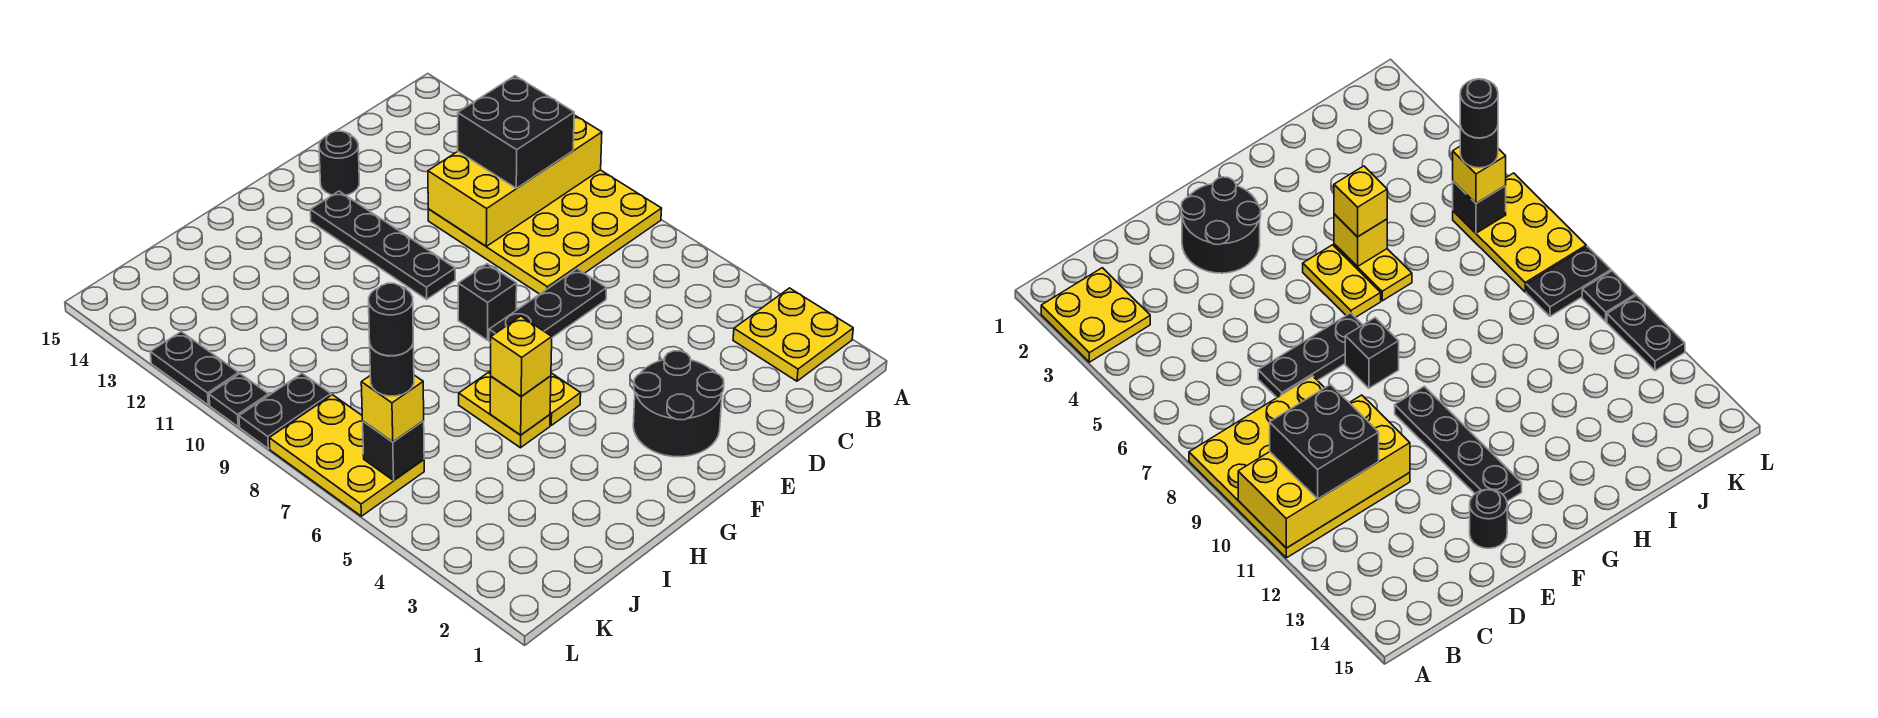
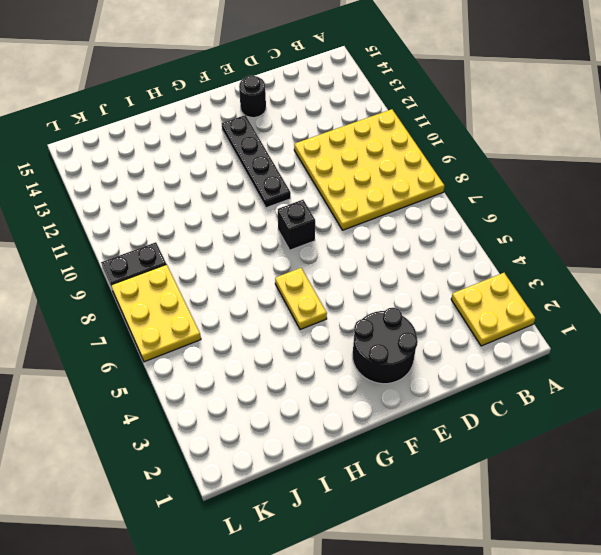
none -> black 1x3 plate [489,269,607,343]
none -> yellow 1x2 plate [459,373,550,448]
none -> black 1x1 plate [209,374,269,427]

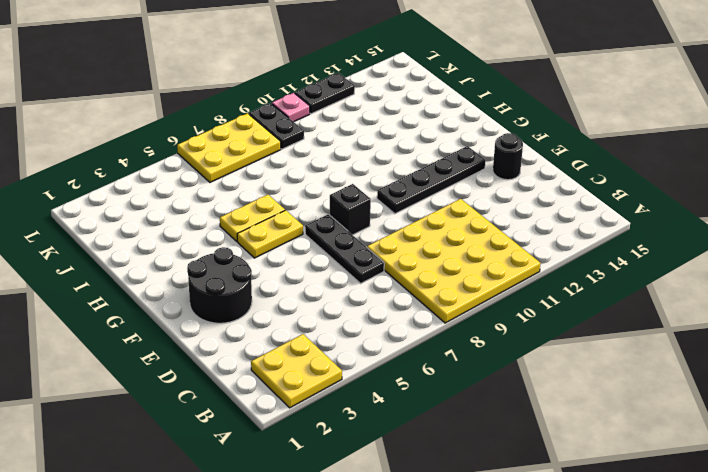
pink 1x1 plate [272,93,310,122] -> black 1x1 plate [209,374,269,427]
none -> yellow 2x4 brick [428,115,602,246]
none -> yellow 1x1 brick [490,376,551,435]
none -> black 1x1 brick [363,421,424,480]

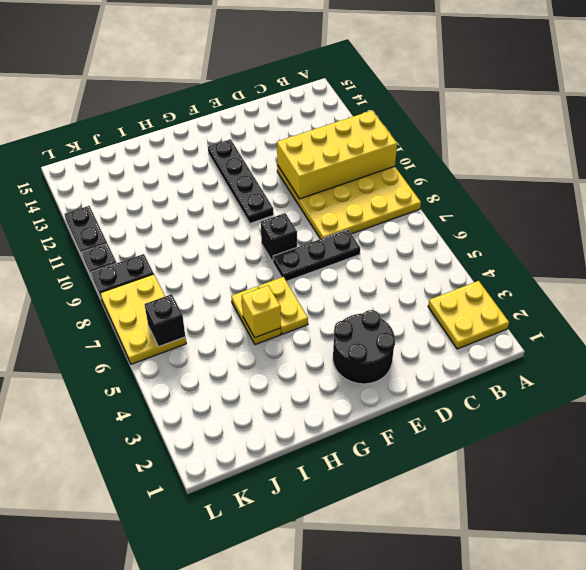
none -> black 1x1 round brick [319,131,359,195]
none -> black 2x2 brick [458,76,574,188]
none -> yellow 1x1 brick [491,316,552,396]

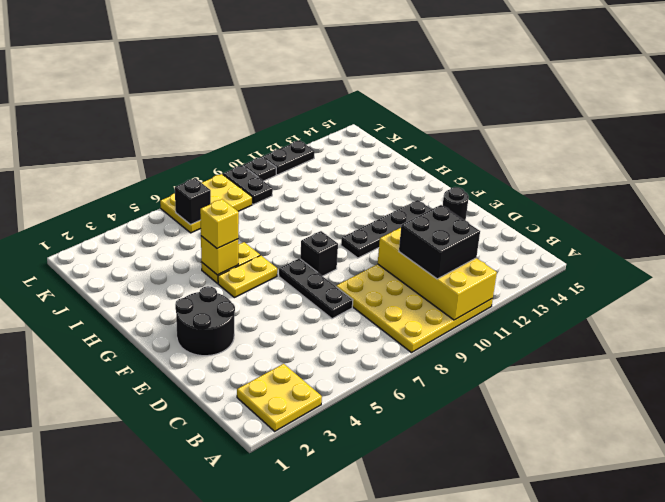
none -> yellow 1x1 brick [361,375,424,442]
none -> black 1x1 round brick [370,345,414,396]
none -> black 1x1 round brick [369,283,413,356]

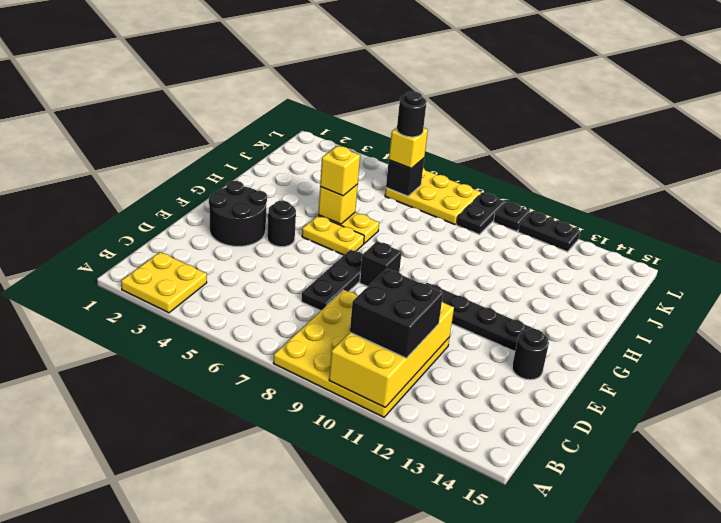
black 1x1 round brick [267,201,296,247] -> black 1x1 round brick moved to [369,283,413,356]

